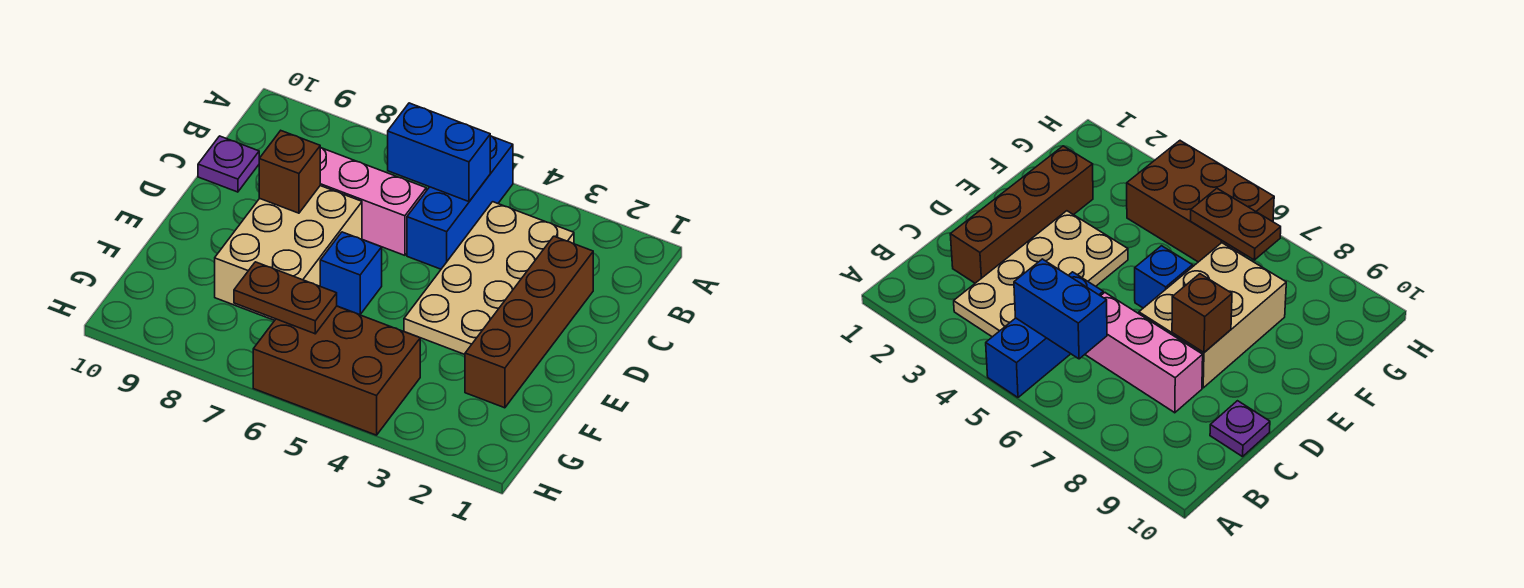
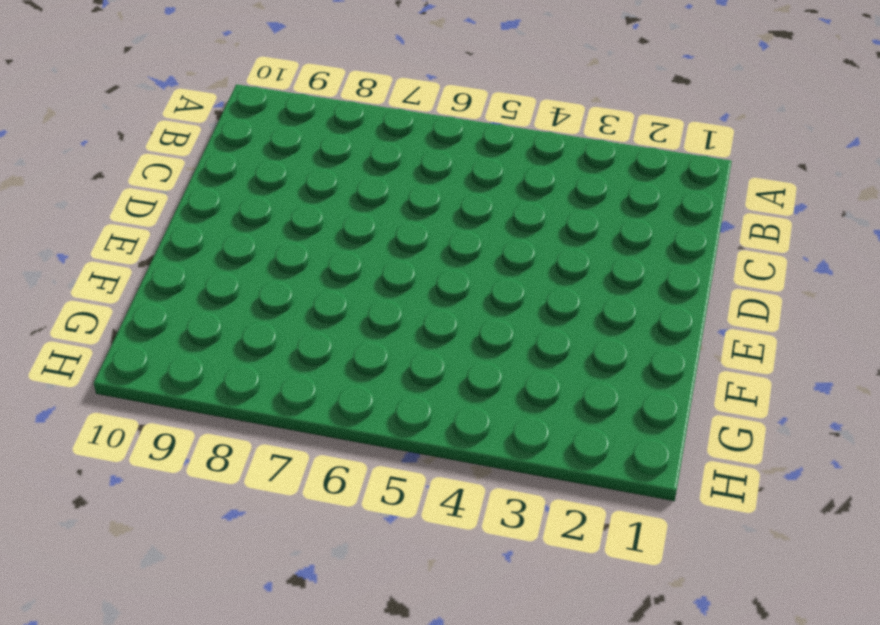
none -> blue 1x3 brick [407,136,513,269]
none -> tan 2x4 plate [404,202,574,354]

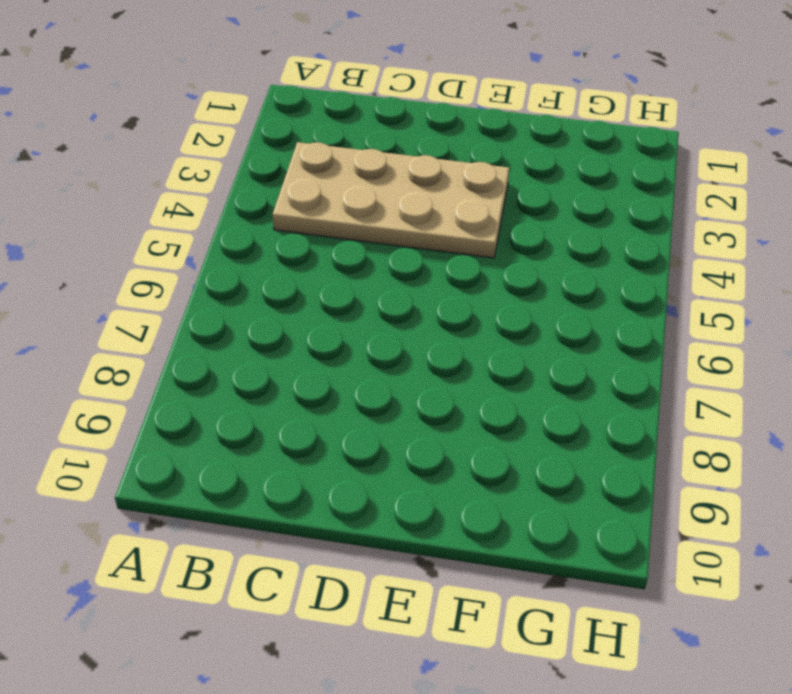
none -> blue 1x3 brick [407,136,513,269]
none -> brown 1x4 brick [465,236,593,408]

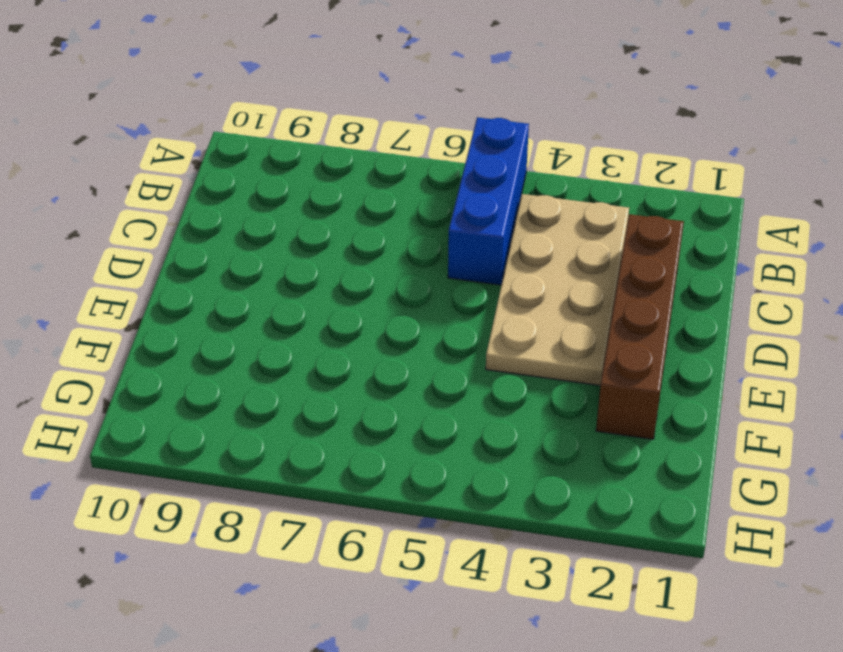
none -> pink 1x3 brick [320,147,426,255]
none -> purple 1x1 plate [198,136,259,192]

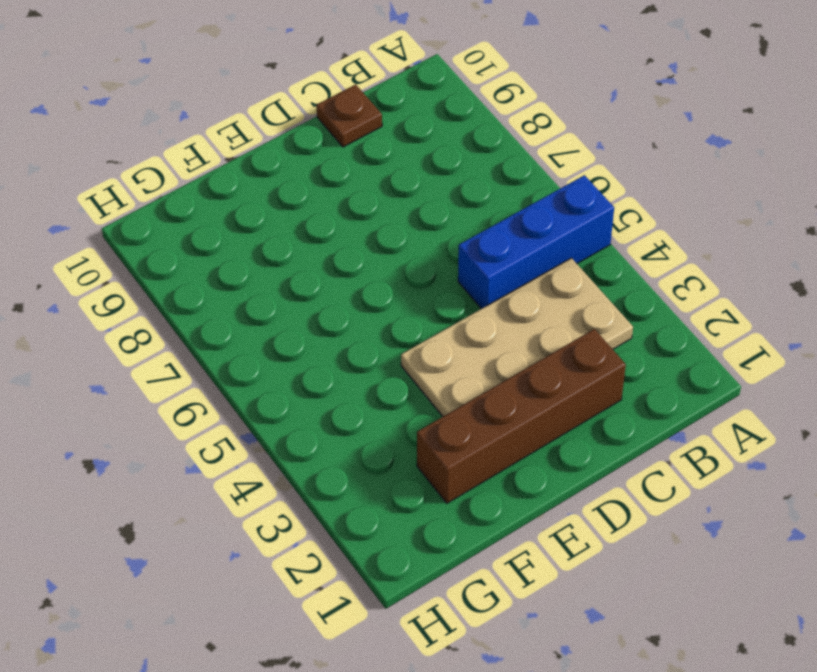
brown 1x1 plate [316,84,382,147] -> purple 1x1 plate [198,136,259,192]
none -> pink 1x3 brick [320,147,426,255]
none -> tan 2x3 brick [215,186,362,320]

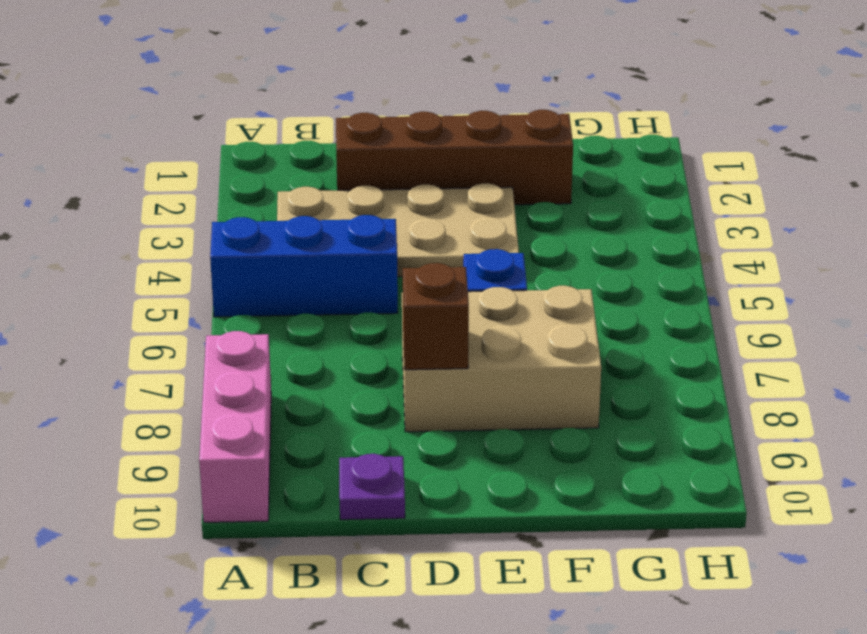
pink 1x3 brick [199,331,271,522] -> pink 1x3 brick moved to [320,147,426,255]
none -> brown 2x3 brick [253,306,420,435]
none -> blue 1x2 brick [388,103,490,202]

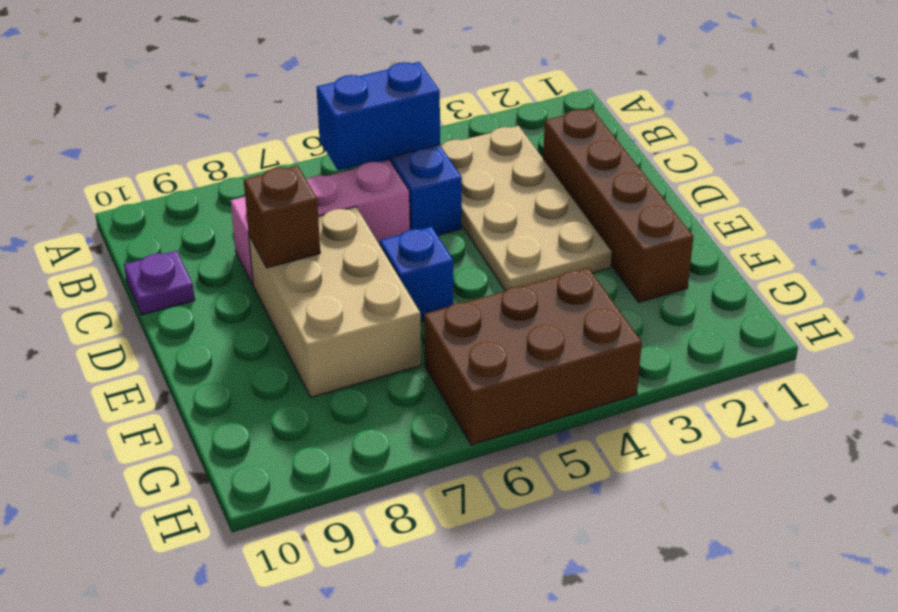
none -> brown 1x2 plate [234,262,337,334]

